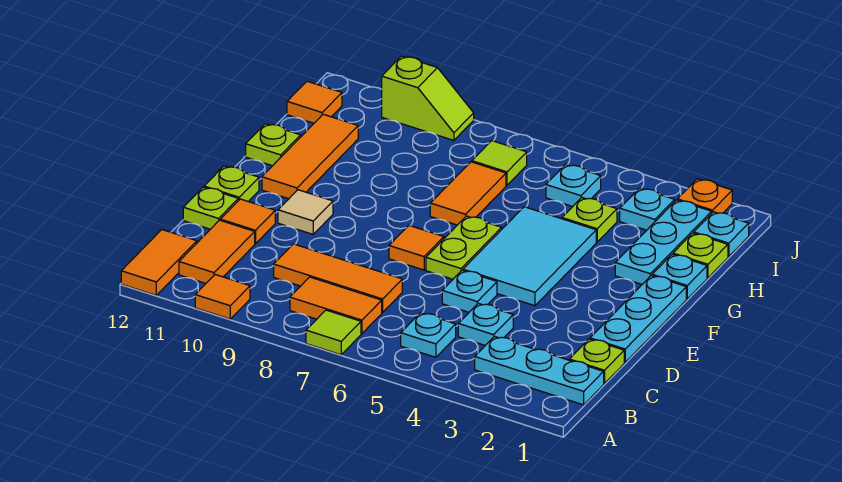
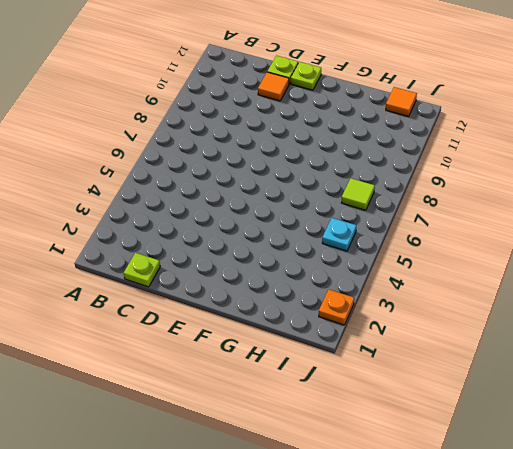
none -> lime 1x1 tile [306,310,361,355]
none -> orange 1x1 tile [195,275,250,319]
none -> orange 1x2 tile [121,230,197,295]
none -> cyan 1x3 plate [475,336,604,405]

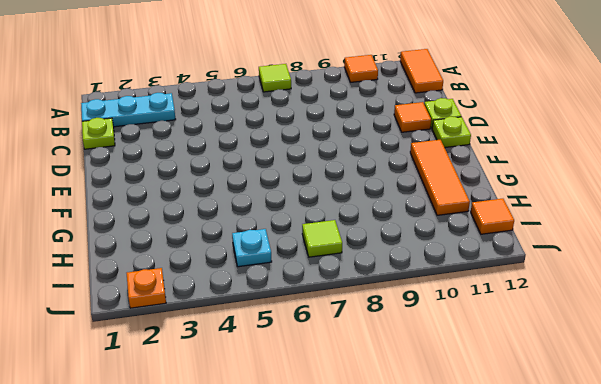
none -> cyan 1x1 plate [401,313,456,357]
none -> orange 1x2 tile [290,277,382,334]
none -> orange 1x2 tile [179,220,255,283]
none -> cyan 1x1 plate [458,303,513,345]

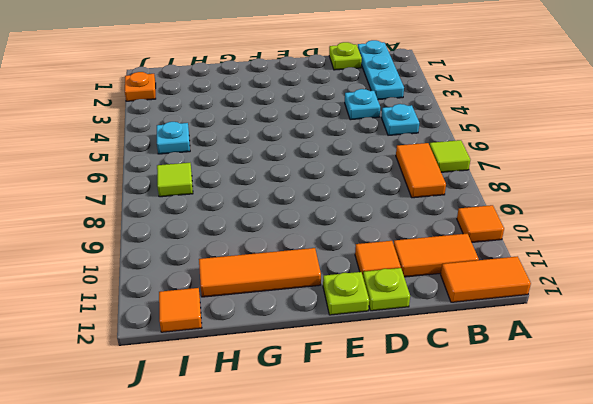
none -> orange 1x3 tile [274,244,402,312]
none -> cyan 1x3 plate [590,275,686,362]
none -> cyan 1x1 plate [442,270,497,312]
none -> cyan 2x3 tile [463,207,596,306]

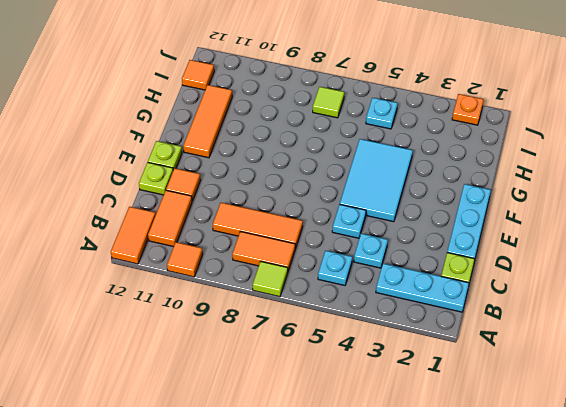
none -> lime 1x2 plate [426,216,502,279]
none -> orange 1x1 tile [389,226,444,270]
none -> tan 1x1 tile [278,190,333,234]
none -> cyan 1x1 plate [652,254,707,299]

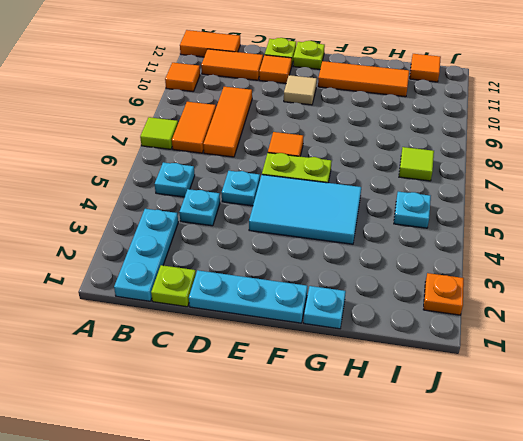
none -> cyan 1x3 plate [615,200,712,284]
none -> orange 1x2 tile [430,162,506,225]
none -> lime 1x1 plate [246,124,301,166]
none -> lime 1x1 plate [673,233,728,278]

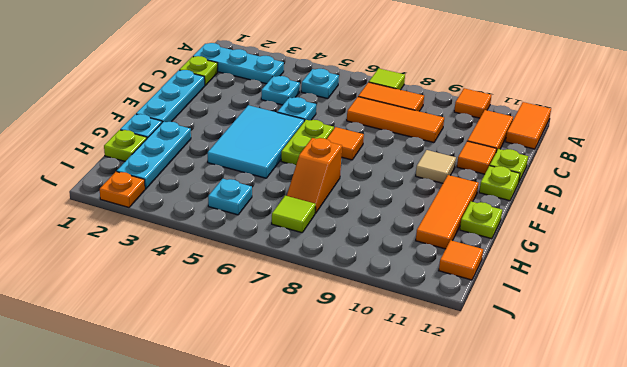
orange 1x2 slope [287,138,342,213] -> orange 1x2 tile [430,162,506,225]
none -> lime 1x1 plate [562,198,617,242]
none -> cyan 1x1 plate [694,212,749,257]
none -> cyan 1x1 plate [620,188,675,230]
none -> lime 1x2 slope [382,56,474,140]

